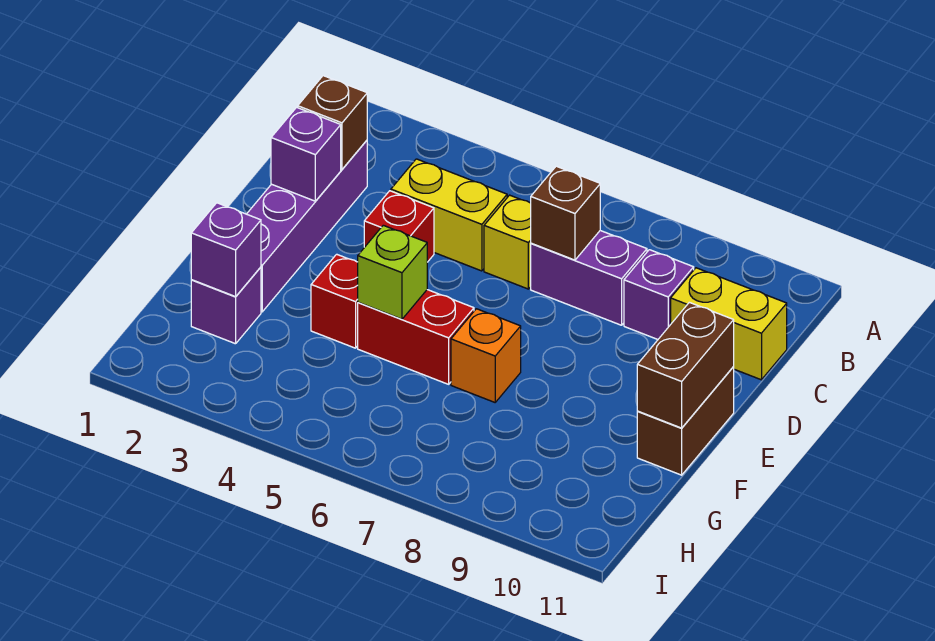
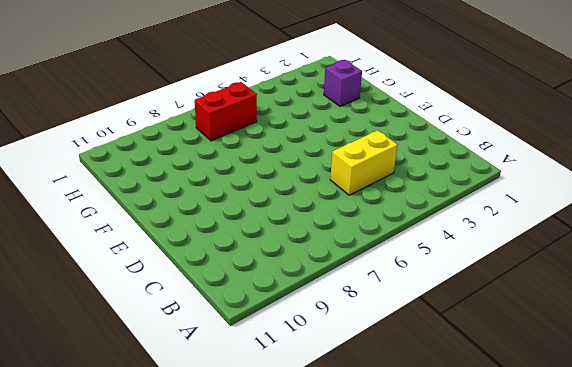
red 1x2 brick [195,82,257,141] -> red 1x2 brick moved to [358,290,474,384]
none -> purple 1x4 brick [247,140,367,312]
none -> yellow 1x1 brick [484,195,531,289]
none -> purple 1x2 brick [531,231,647,325]

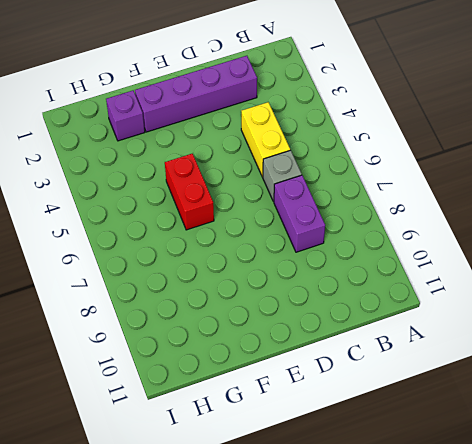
grey 1x1 brick [263,150,302,202] -> yellow 1x1 brick [484,195,531,289]
none -> purple 1x1 brick [624,250,694,339]
none -> yellow 1x2 brick [671,268,787,380]
none -> red 1x1 brick [364,191,434,262]

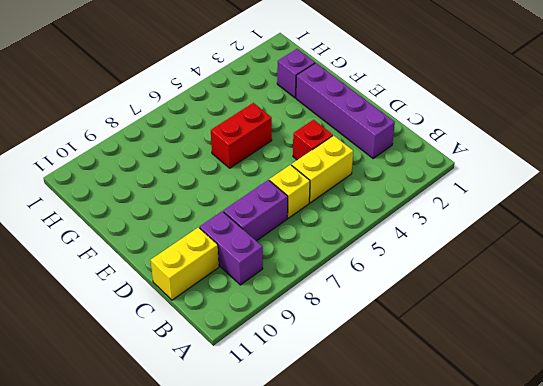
purple 1x2 brick [200,211,263,285] -> purple 1x1 brick [624,250,694,339]
none -> brown 1x2 brick [637,367,734,475]
none -> red 1x1 brick [311,254,358,348]
none -> orange 1x1 brick [451,309,521,402]

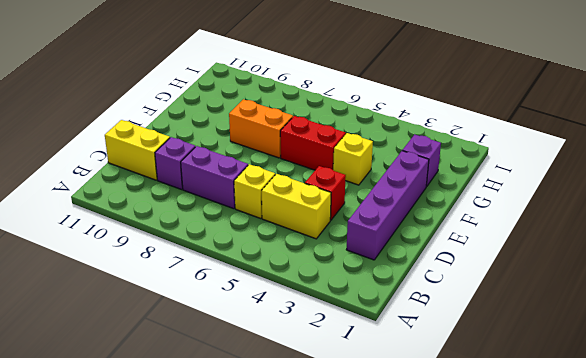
yellow 1x1 brick [333,133,373,185] -> red 1x1 brick [311,254,358,348]
orange 1x2 brick [229,99,293,158] -> orange 1x1 brick [451,309,521,402]
none -> brown 1x2 brick [637,367,734,475]
none -> brown 1x1 brick [298,76,367,169]
none -> brown 1x1 brick [531,166,600,260]

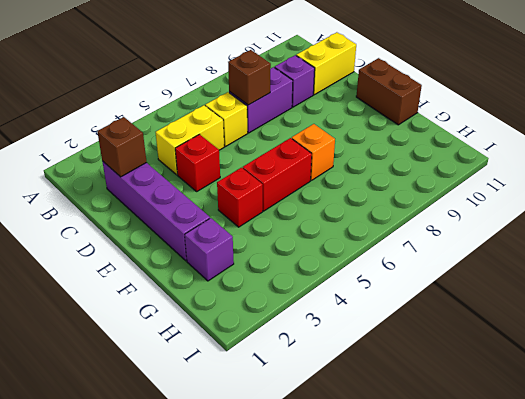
none -> purple 1x1 brick [271,107,341,201]
none -> brown 1x2 brick [637,302,734,428]
none -> lime 1x1 brick [358,225,427,319]

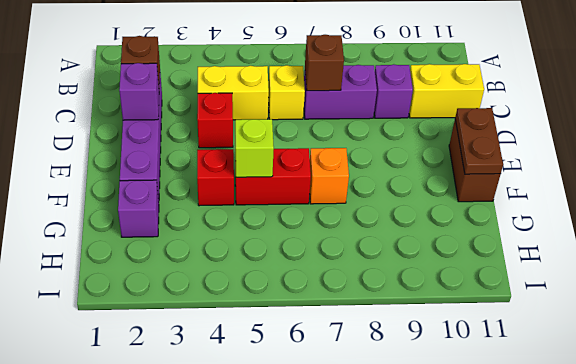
brown 1x2 plate [455,108,503,174] -> brown 1x2 brick [637,302,734,428]
none -> purple 1x1 brick [191,203,261,297]

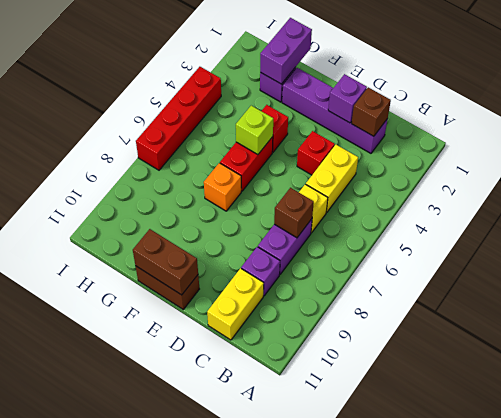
purple 1x2 brick [260,18,312,84] -> purple 1x1 brick [191,203,261,297]
red 1x4 brick [136,67,221,170] -> none

